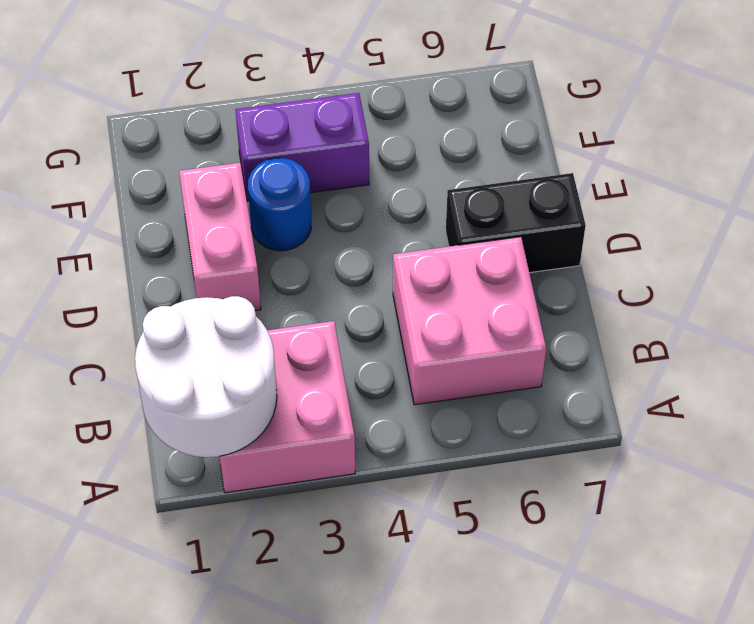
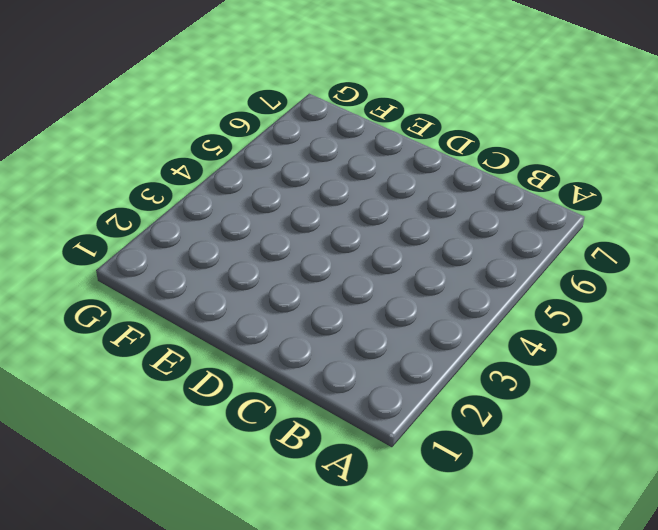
none -> pink 2x2 brick [219,321,355,493]
none -> pink 2x2 brick [393,237,546,405]

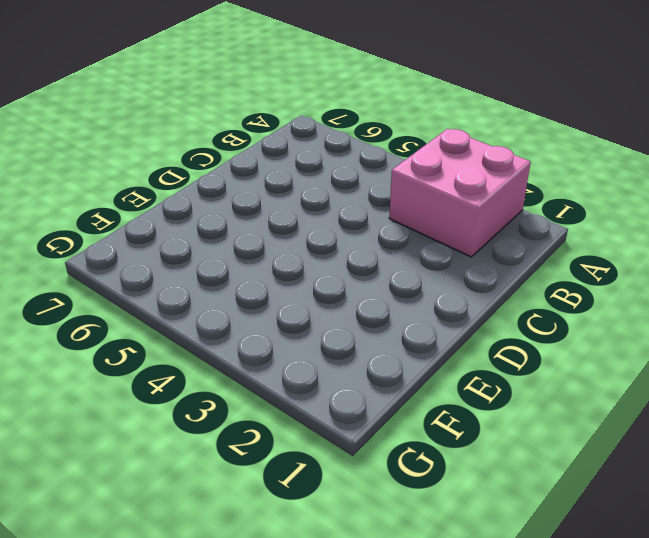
none -> pink 2x2 brick [393,237,546,405]
none -> pink 1x2 brick [179,163,261,311]

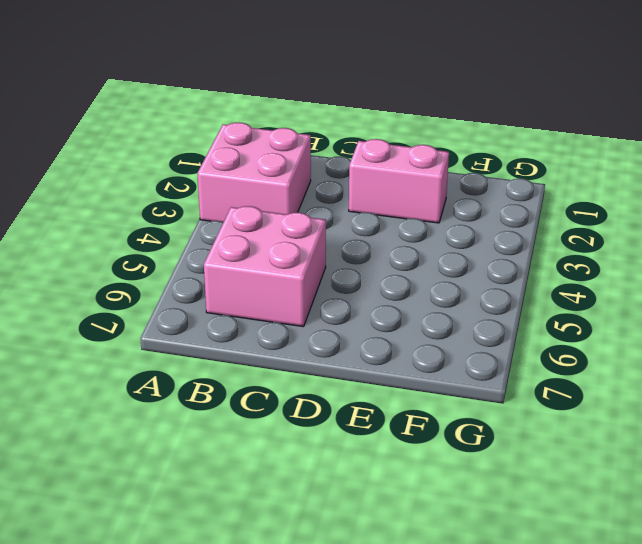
none -> black 1x2 brick [446,173,586,273]
none -> blue 1x1 round brick [248,158,311,251]

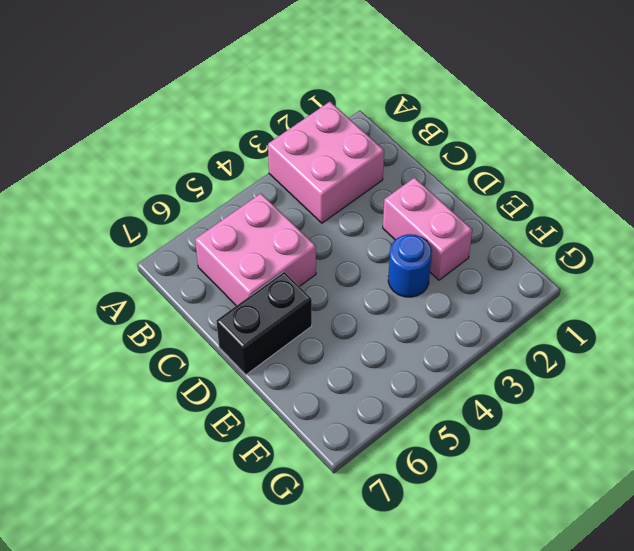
none -> purple 1x2 brick [235,93,369,201]
none -> white 2x2 round brick [135,296,277,457]

